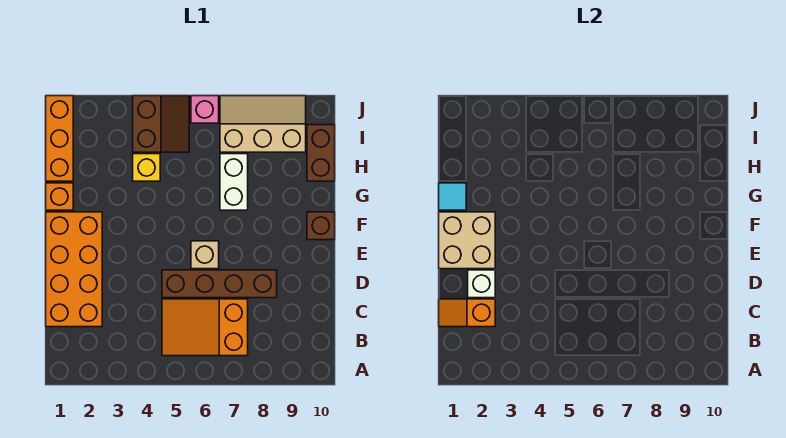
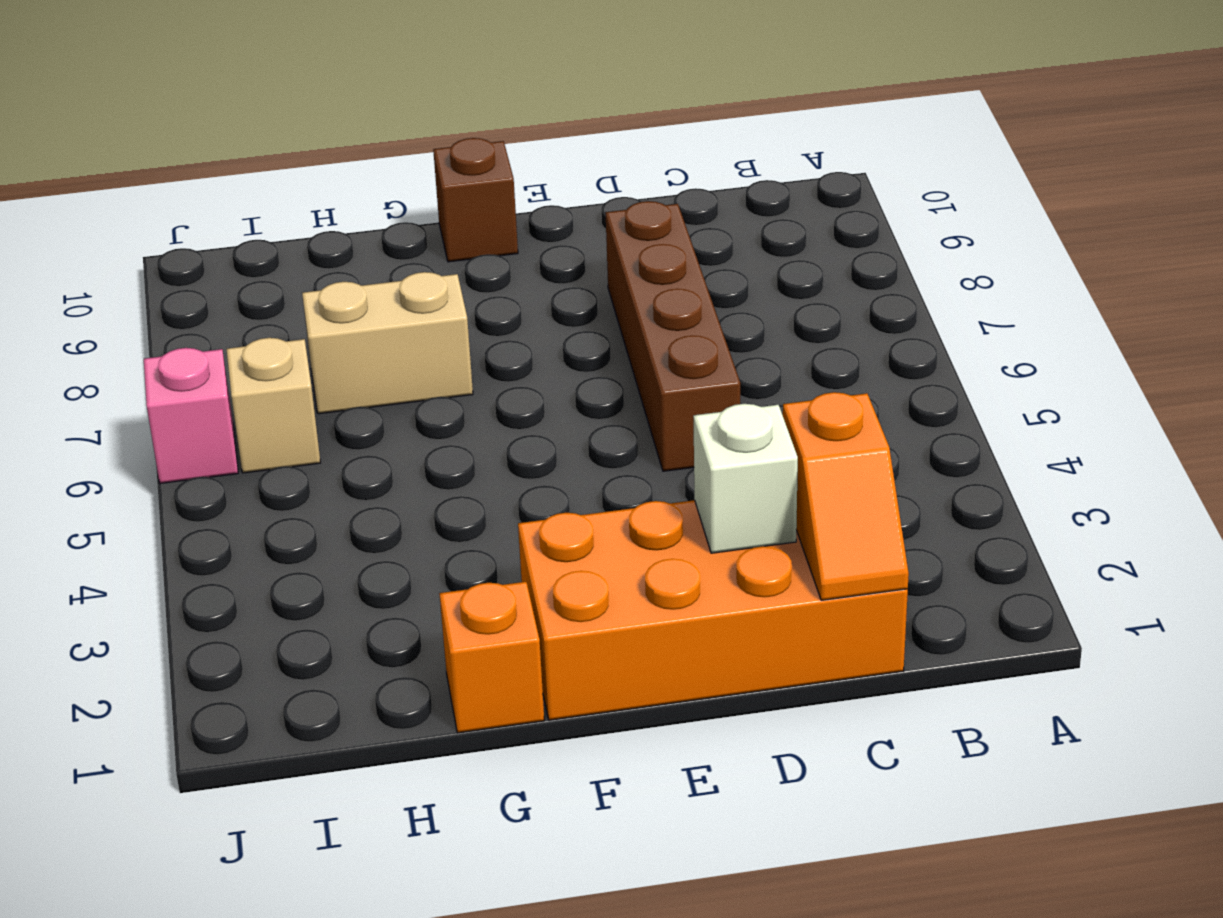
tan 1x2 brick [302,272,473,414] -> white 1x2 brick [220,154,248,210]
tan 1x1 brick [227,338,321,473] -> tan 1x1 brick moved to [191,241,219,269]
none -> orange 2x3 slope [162,299,248,356]
none -> orange 1x3 brick [46,96,73,181]
none -> yellow 1x1 brick [133,154,160,181]

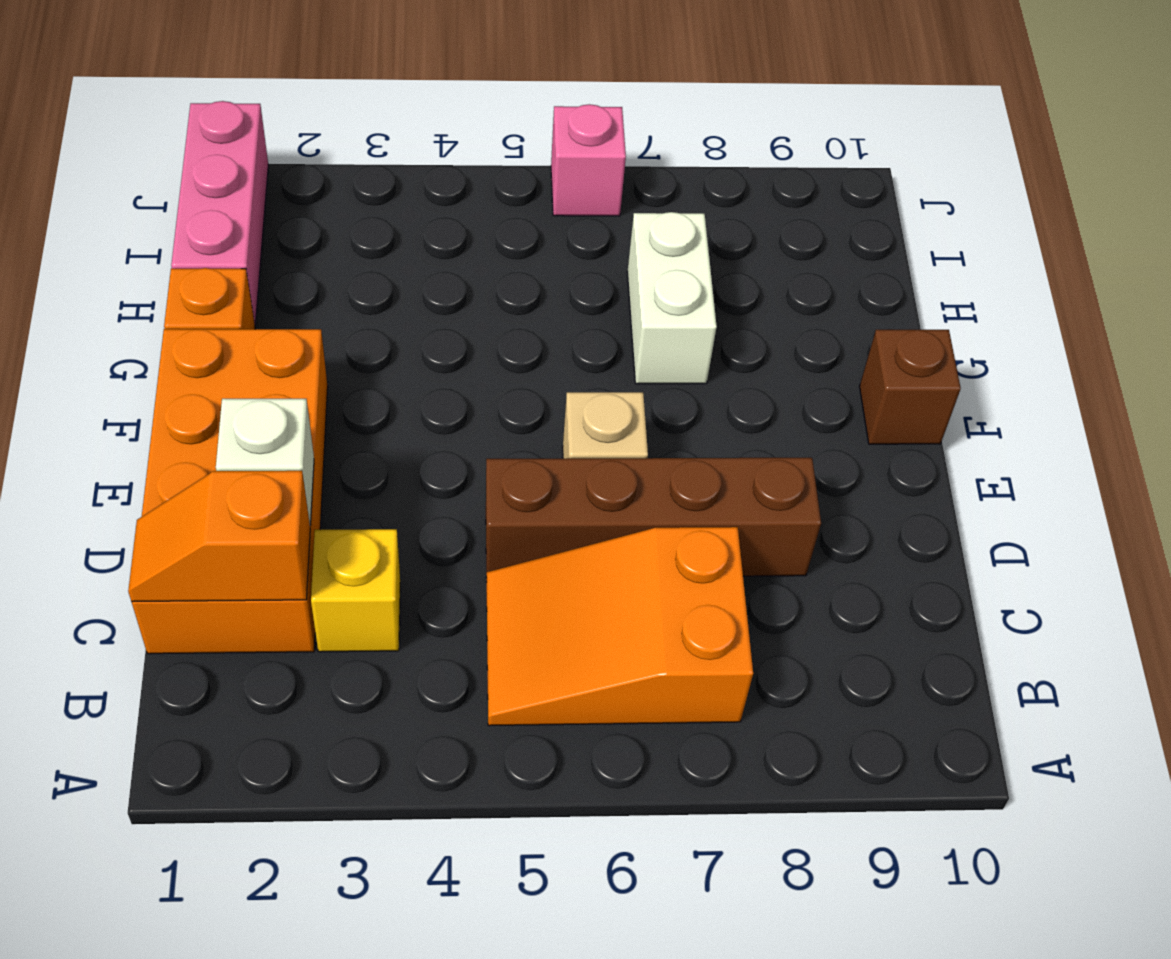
yellow 1x1 brick [311,529,400,652] -> yellow 1x1 brick moved to [133,154,160,181]
pink 1x3 brick [171,101,268,325] -> orange 1x3 brick [46,96,73,181]
none -> brown 1x2 brick [307,125,335,181]
none -> brown 2x2 slope [133,96,189,152]
none -> tan 2x3 slope [220,96,306,152]

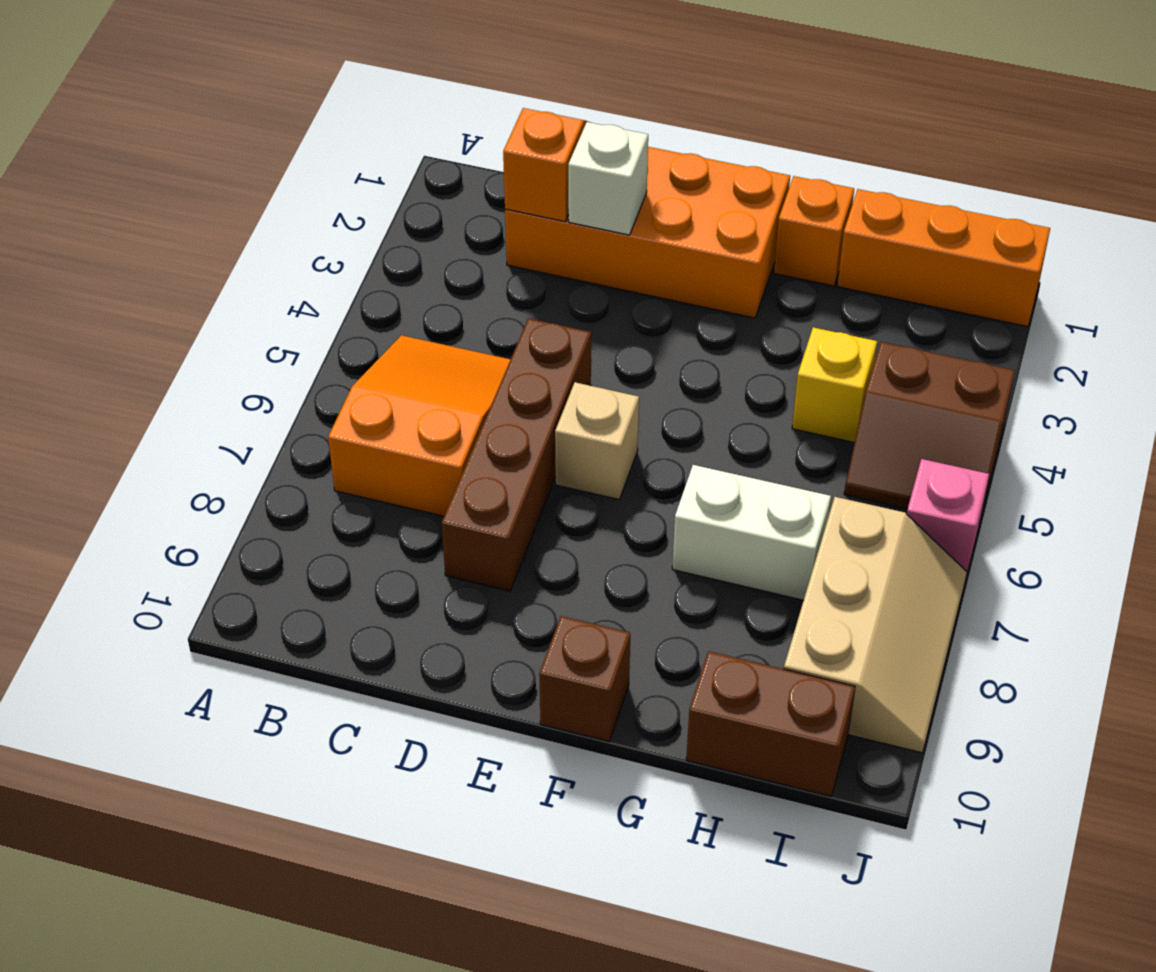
none -> tan 2x2 brick [439,212,495,269]
none -> cyan 1x1 tile [439,183,466,210]

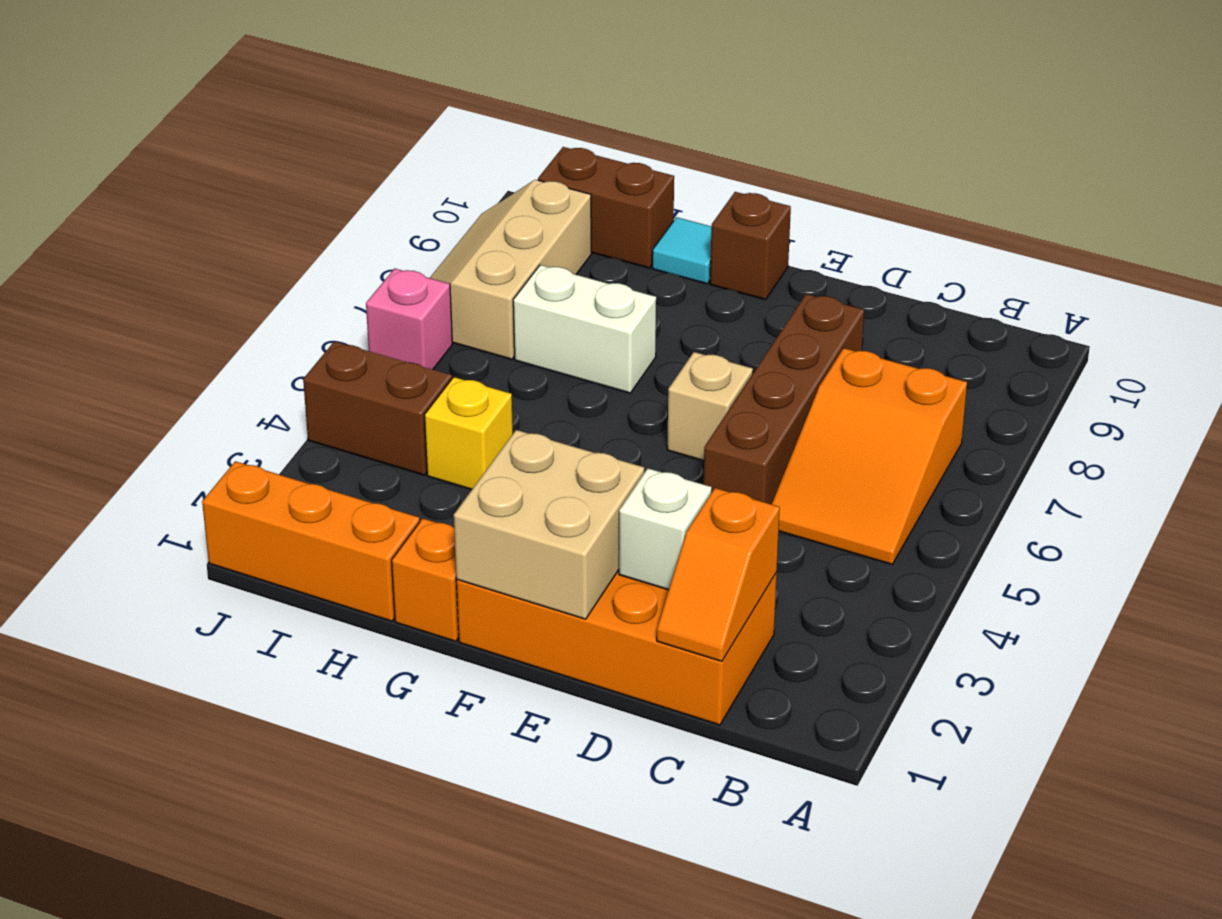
cyan 1x1 tile [652,217,712,284] -> cyan 1x1 tile moved to [439,183,466,210]

